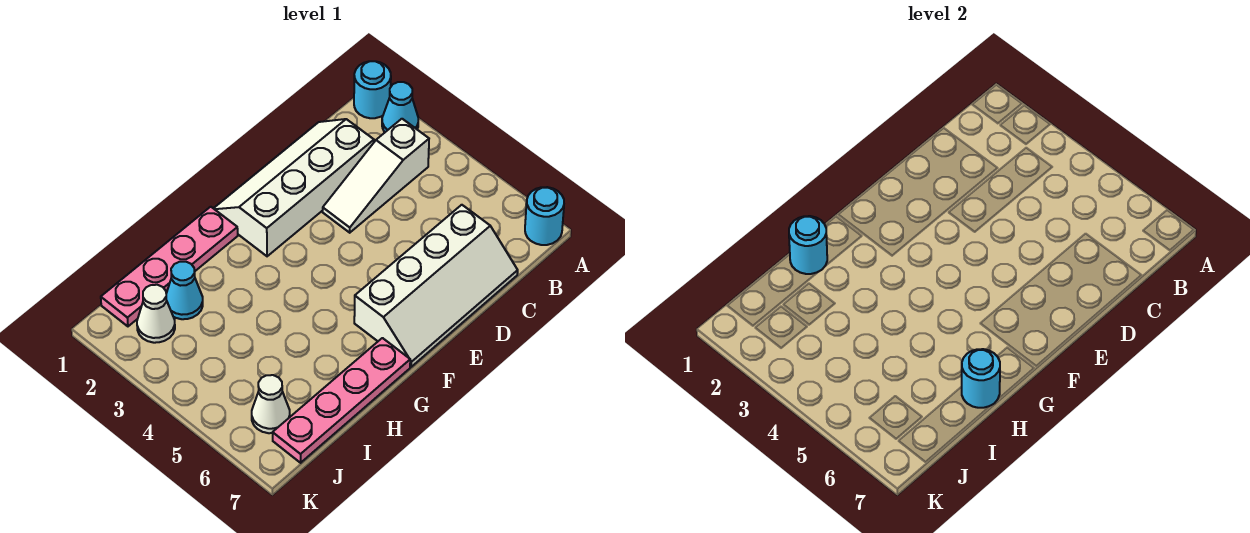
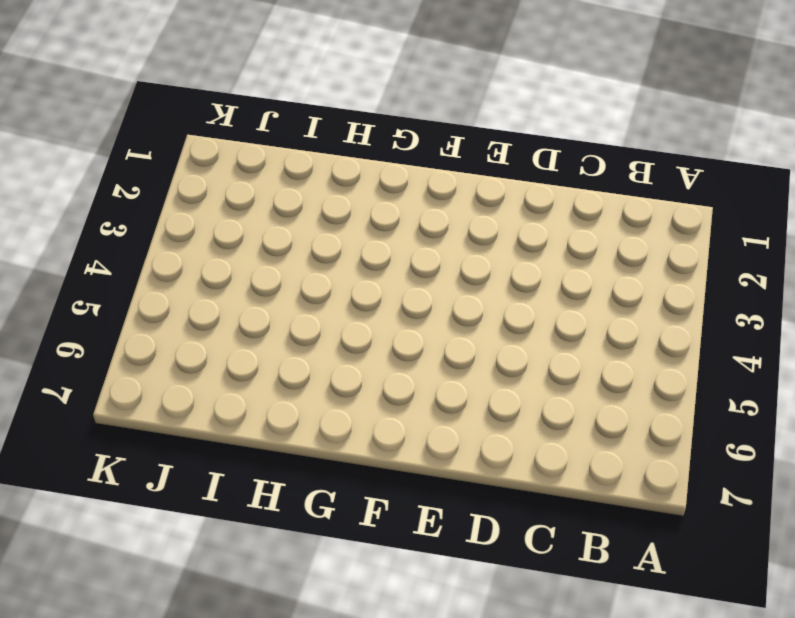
none -> cyan 1x1 round brick [354,61,391,118]
none -> cyan 1x1 cone [382,82,418,132]
none -> cyan 1x1 round brick [525,187,564,245]

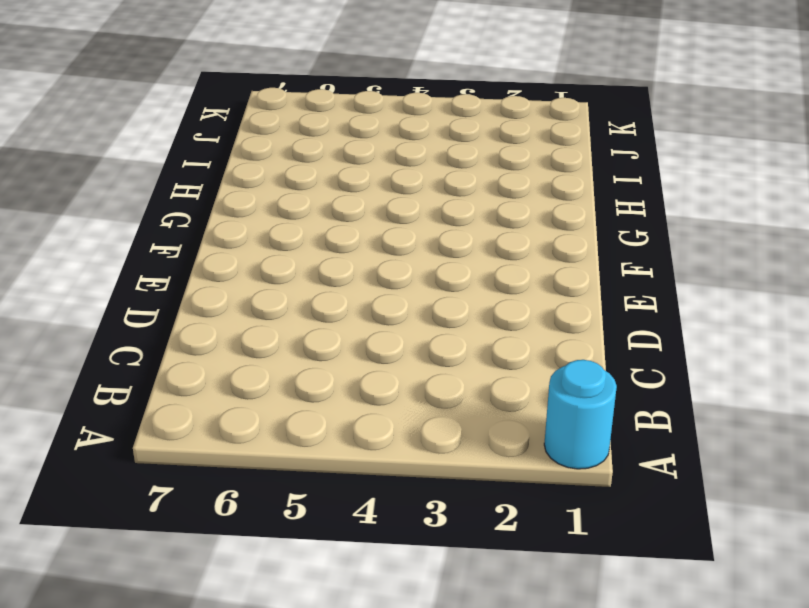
none -> cyan 1x1 cone [382,82,418,132]
none -> cyan 1x1 round brick [525,187,564,245]
none -> white 1x3 slope [323,119,429,233]

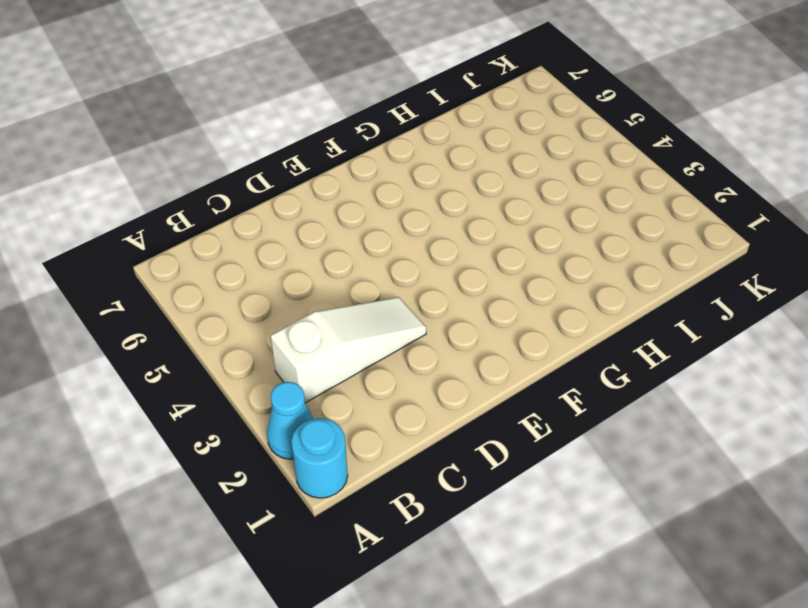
none -> cyan 1x1 round brick [525,187,564,245]
none -> white 2x4 slope [214,119,374,256]
none -> white 2x4 slope [354,205,518,367]

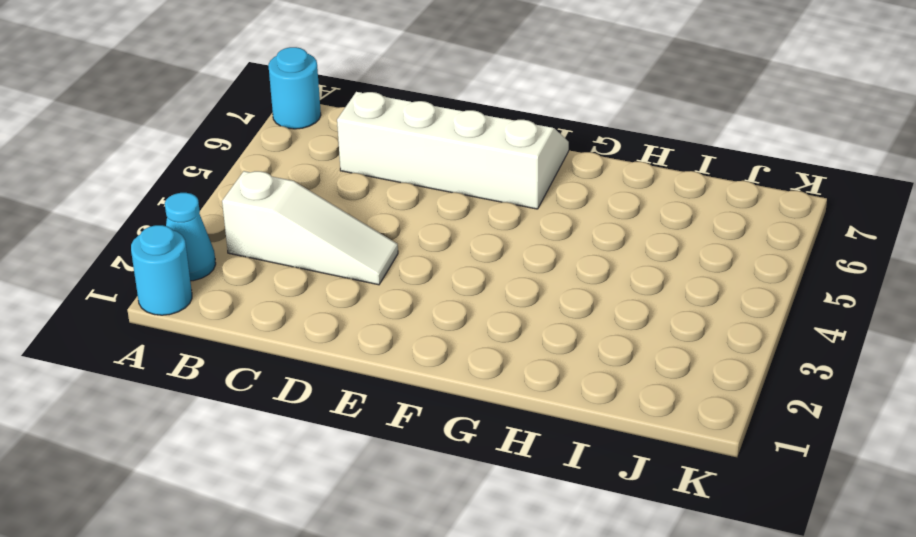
none -> white 2x4 slope [214,119,374,256]
none -> pink 1x4 plate [101,207,238,326]
none -> pink 1x4 plate [273,338,410,463]

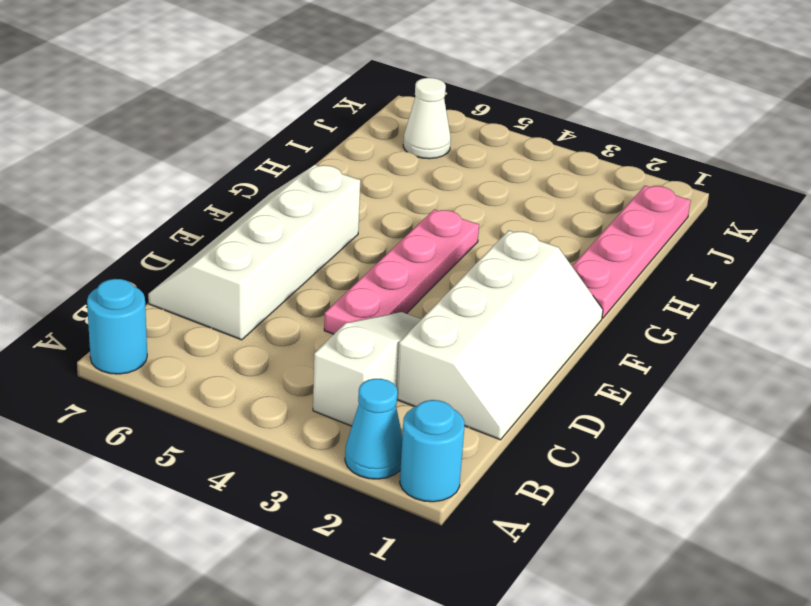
pink 1x4 plate [324,209,479,334] -> pink 1x4 plate moved to [273,338,410,463]
none -> cyan 1x1 cone [166,262,203,319]
none -> white 1x1 cone [137,285,175,343]
none -> cyan 1x1 round brick [789,216,827,274]

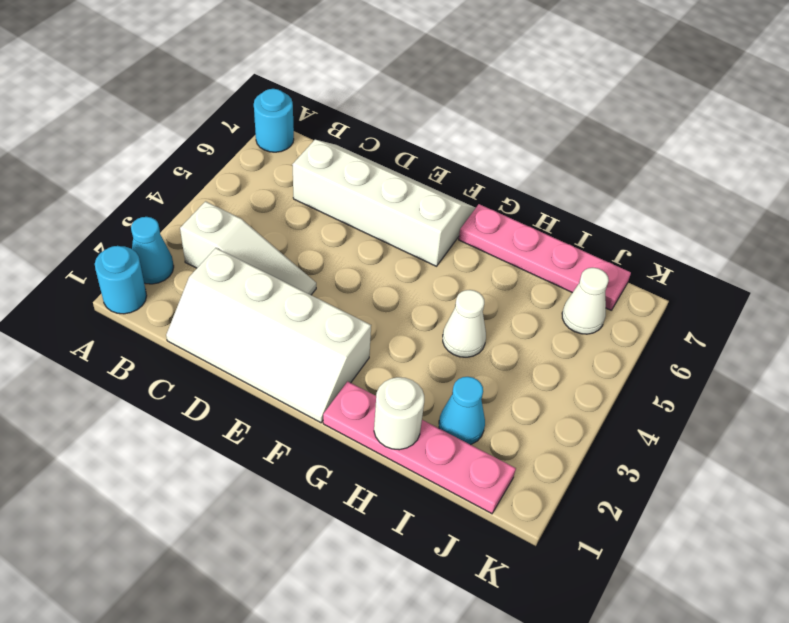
white 1x1 round brick [374,377,424,450] -> cyan 1x1 round brick [789,216,827,274]
white 1x1 cone [443,290,486,357] -> white 1x1 cone moved to [137,285,175,343]
none -> cyan 1x1 round brick [962,349,1000,408]

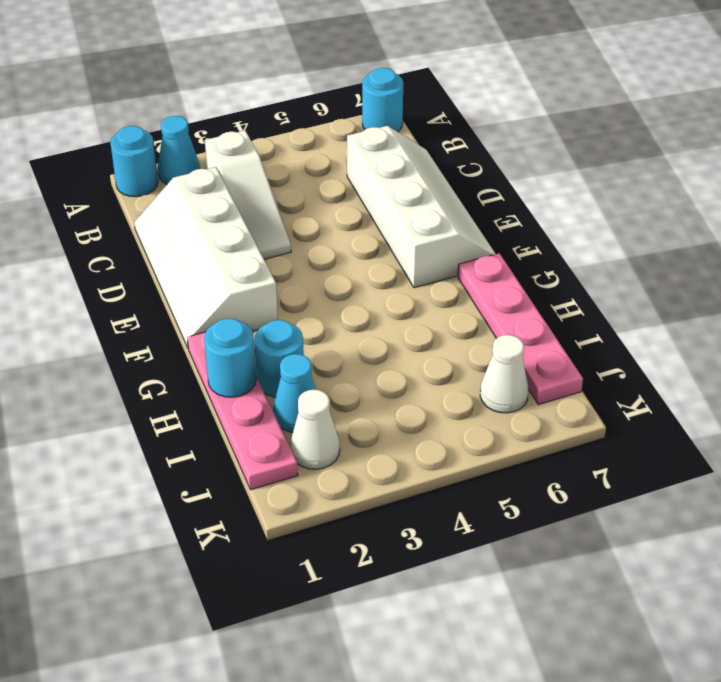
cyan 1x1 round brick [254,320,304,397] -> cyan 1x1 round brick moved to [962,349,1000,408]

